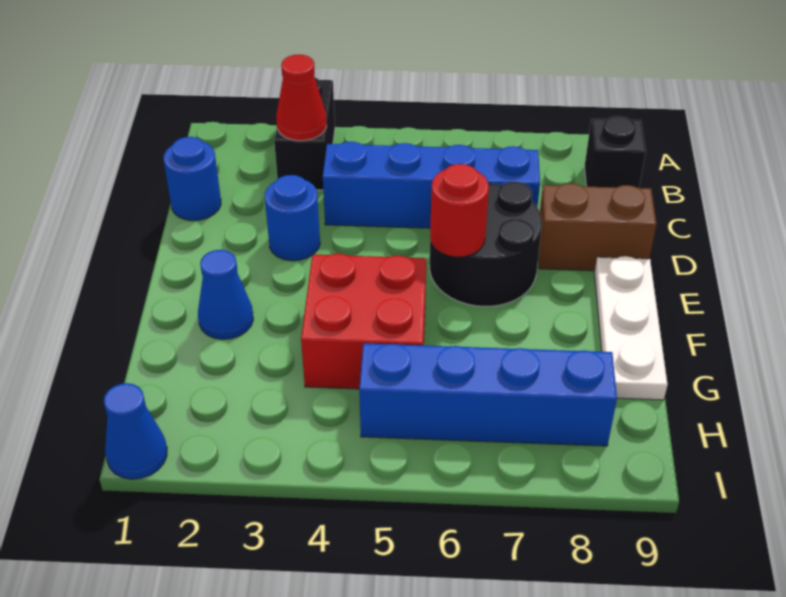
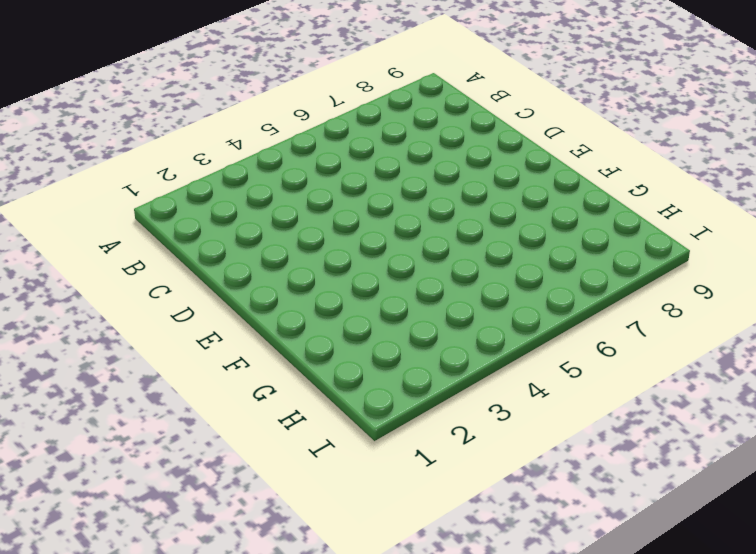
none -> black 1x2 brick [274,78,335,190]
none -> black 1x1 brick [585,116,646,188]
none -> blue 1x1 round brick [164,137,221,221]

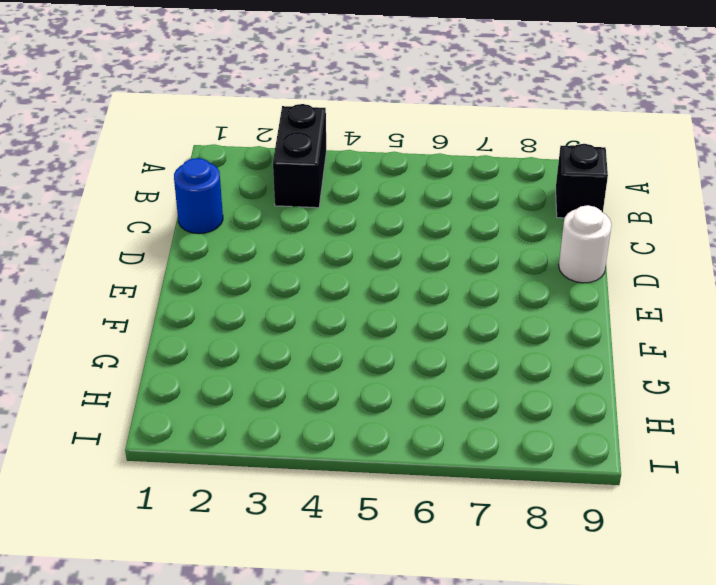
white 1x1 round brick [559,205,612,283] -> brown 1x2 brick [538,183,657,271]
none -> blue 1x4 brick [323,142,540,228]
none -> blue 1x1 round brick [265,175,320,261]
none -> black 2x2 round brick [430,182,542,307]

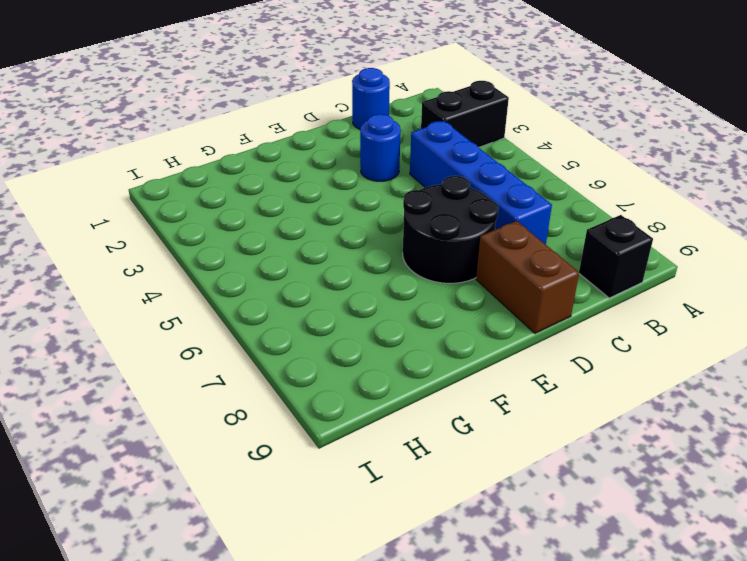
none -> white 1x3 plate [594,256,668,400]
none -> blue 1x1 cone [198,250,253,339]
none -> red 2x2 brick [301,254,426,389]

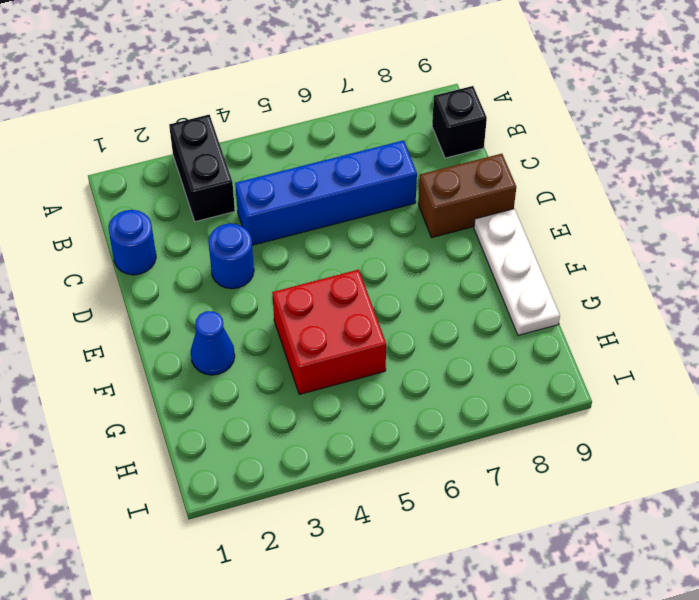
none -> black 2x2 round brick [430,182,542,307]
none -> blue 1x4 brick [359,343,617,446]
none -> blue 1x1 cone [104,383,167,479]

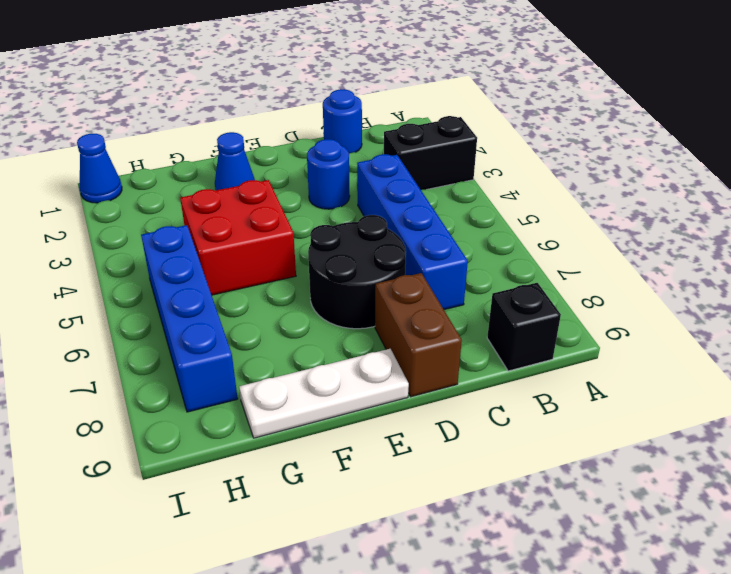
none -> red 1x1 cone [276,55,327,141]
none -> red 1x1 round brick [430,164,489,257]

